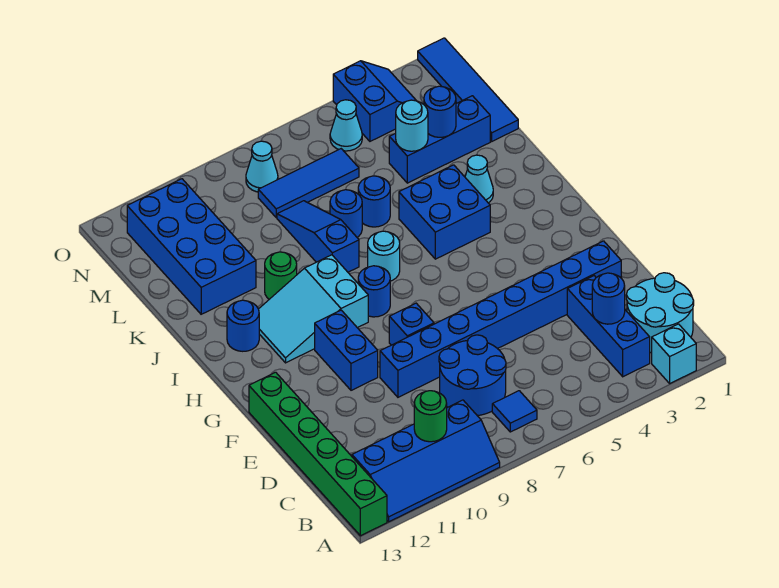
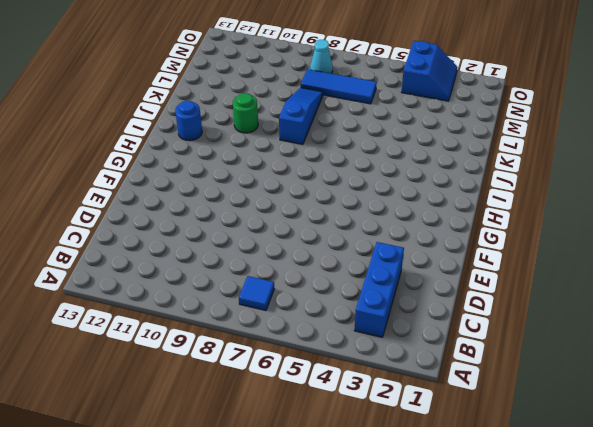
none -> cyan 1x1 brick [652,324,696,383]
none -> blue 2x4 slope [352,400,500,522]
none -> green 1x6 brick [249,372,387,536]
none -> cyan 2x2 round brick [626,273,694,353]

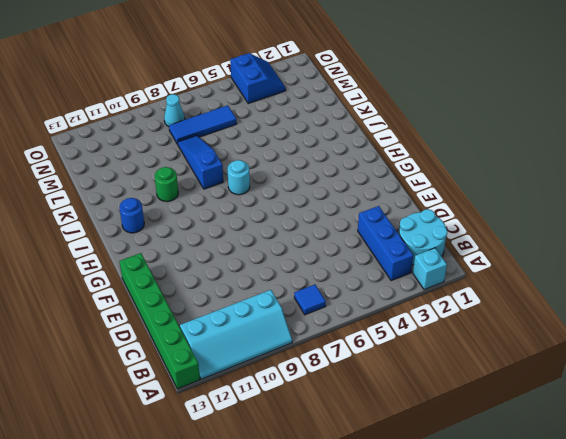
cyan 2x4 slope [180,290,292,379] -> blue 2x4 slope [352,400,500,522]
none -> blue 2x2 round brick [439,335,506,416]
none -> blue 1x8 brick [380,241,621,397]
none -> blue 1x1 brick [389,303,434,345]
none -> blue 1x2 brick [315,310,378,390]

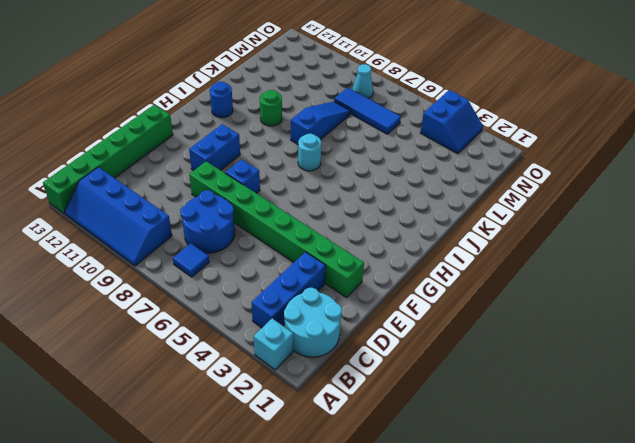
green 1x8 brick [189,161,364,298] -> blue 1x8 brick [380,241,621,397]
none -> blue 1x1 round brick [358,266,390,317]
none -> cyan 2x3 slope [259,255,368,363]
none -> blue 2x2 brick [399,165,490,259]
none -> cyan 1x1 cone [465,155,493,203]

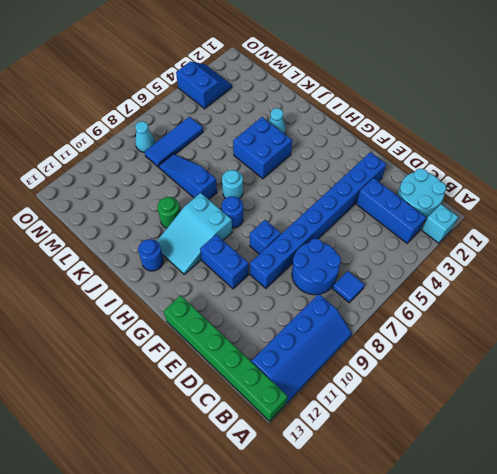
none -> blue 1x1 round brick [358,176,390,227]
none -> blue 1x1 round brick [330,190,362,237]
none -> blue 2x4 brick [127,179,256,314]
none -> blue 1x4 tile [418,38,518,141]

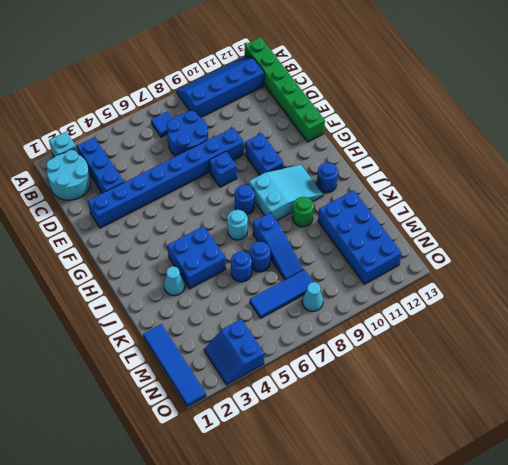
none -> blue 1x3 brick [389,96,490,183]
none -> cyan 1x1 cone [330,100,362,151]
none -> green 1x1 round brick [414,391,447,442]
none -> blue 1x1 round brick [592,273,625,324]

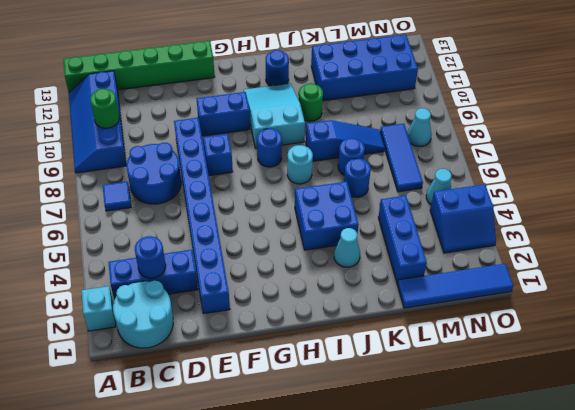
none -> blue 1x1 round brick [424,86,456,137]
none -> cyan 1x1 round brick [396,100,428,151]

